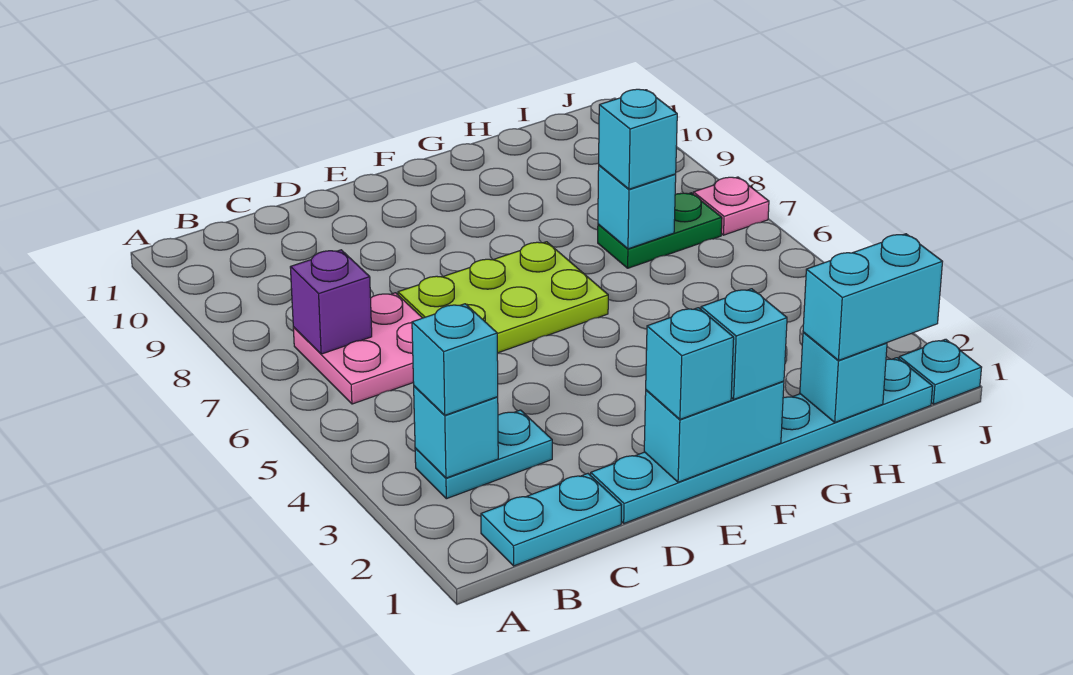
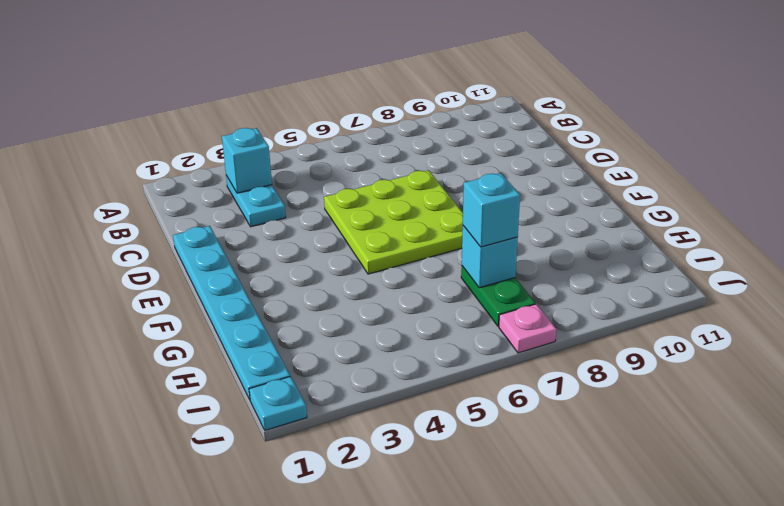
lime 3x3 plate [324,170,463,274] -> lime 2x3 plate [398,242,608,353]
none -> cyan 1x2 plate [481,474,621,566]
none -> pink 2x2 plate [293,293,422,404]
none -> purple 1x1 brick [290,250,372,354]

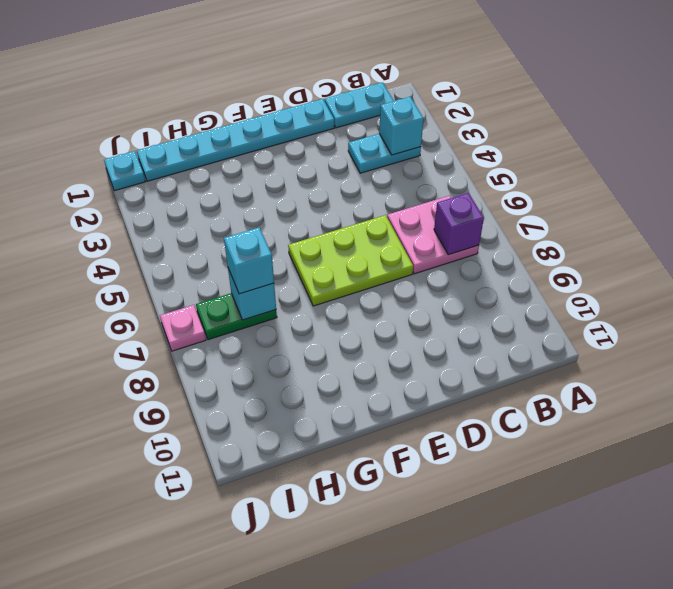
none -> cyan 1x2 brick [644,381,784,482]
none -> cyan 1x1 brick [800,332,887,422]
none -> cyan 1x1 brick [412,304,498,415]

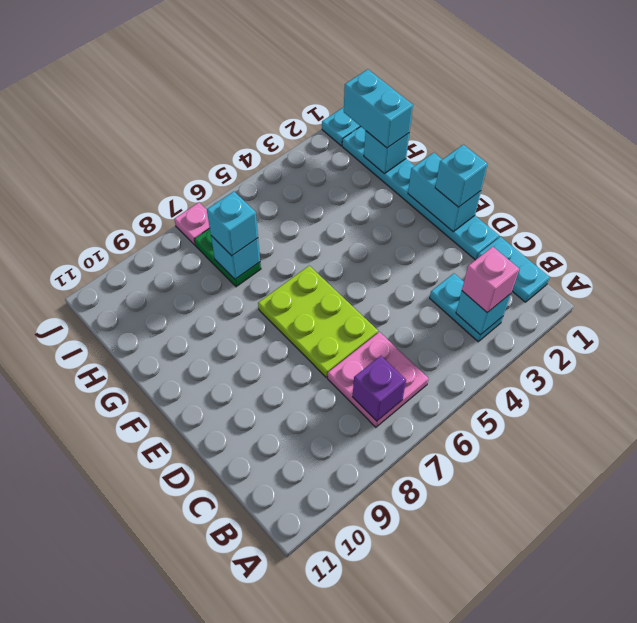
pink 1x1 brick [462,247,519,313] -> cyan 1x1 brick [412,304,498,415]
none -> cyan 1x1 brick [701,289,787,399]

